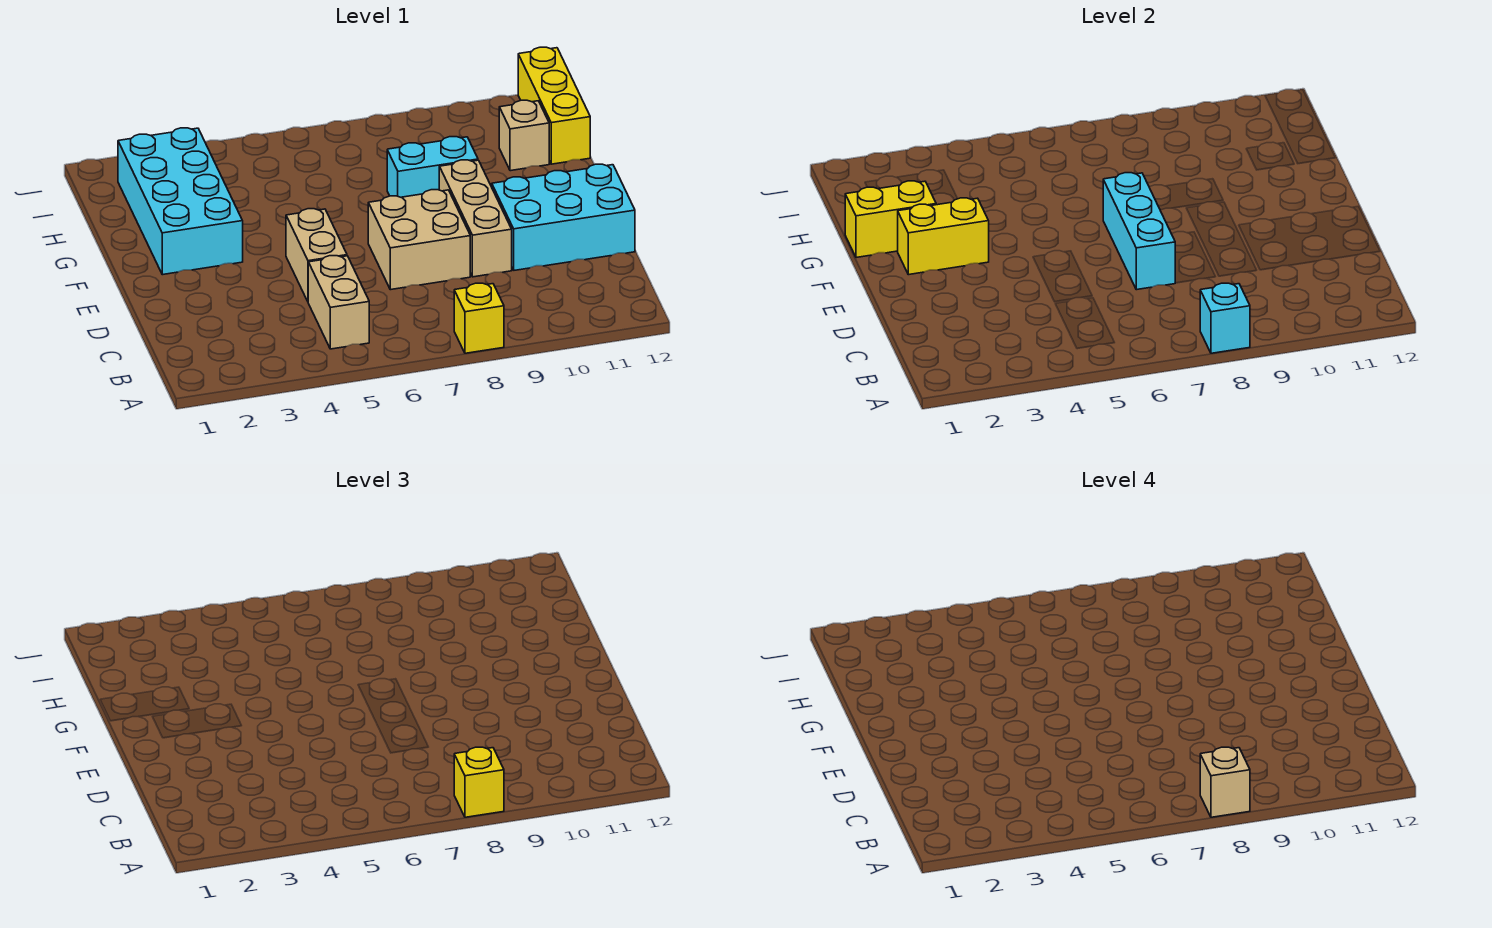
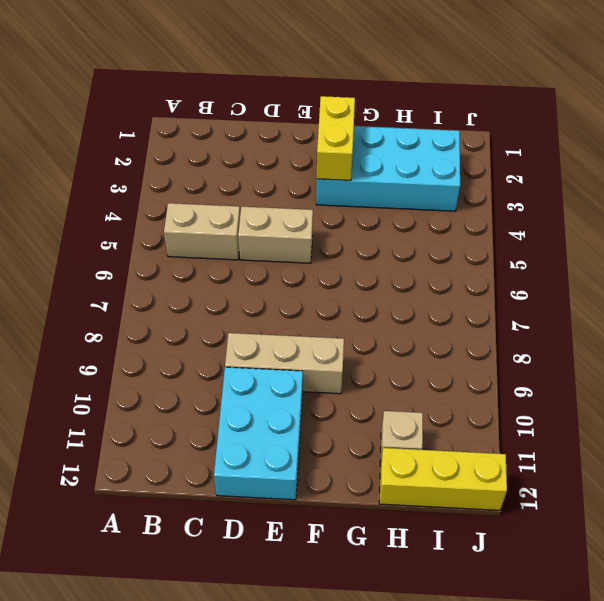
none -> yellow 1x1 brick [454,283,504,353]
none -> tan 2x2 brick [368,190,470,290]
none -> cyan 1x2 brick [387,137,478,197]

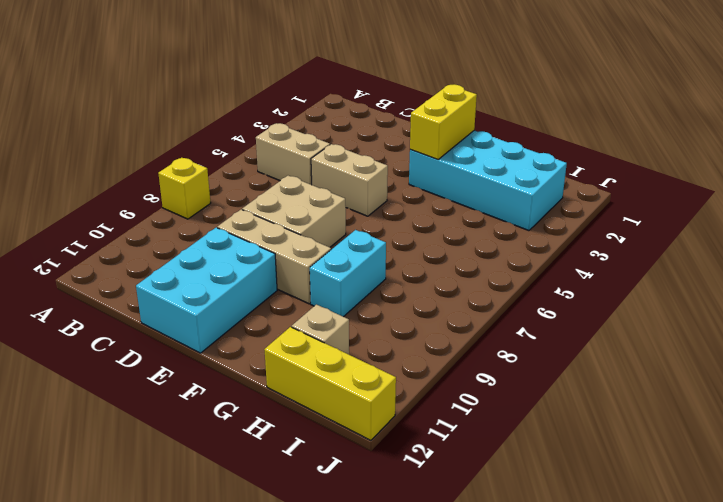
none -> cyan 1x1 brick [1200,283,1250,353]
none -> cyan 1x3 brick [1103,173,1175,290]
none -> yellow 1x2 brick [845,181,936,258]

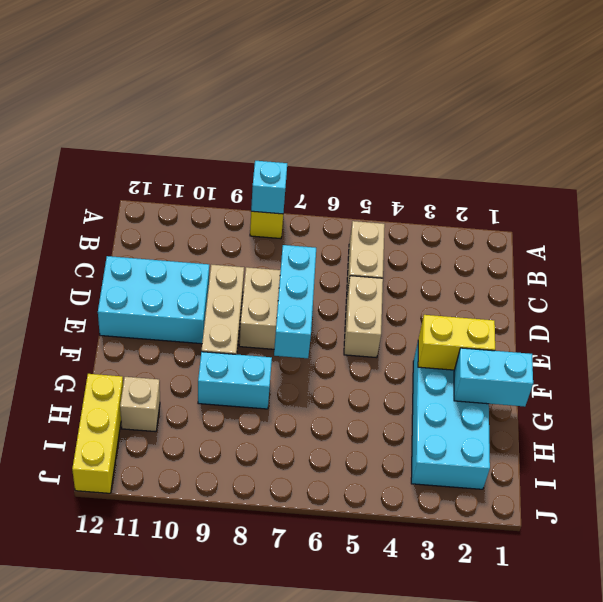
cyan 1x2 brick [454,348,533,407] -> yellow 1x2 brick [845,181,936,258]
none -> yellow 1x1 brick [454,747,504,817]
none -> tan 1x1 brick [1200,747,1250,817]

